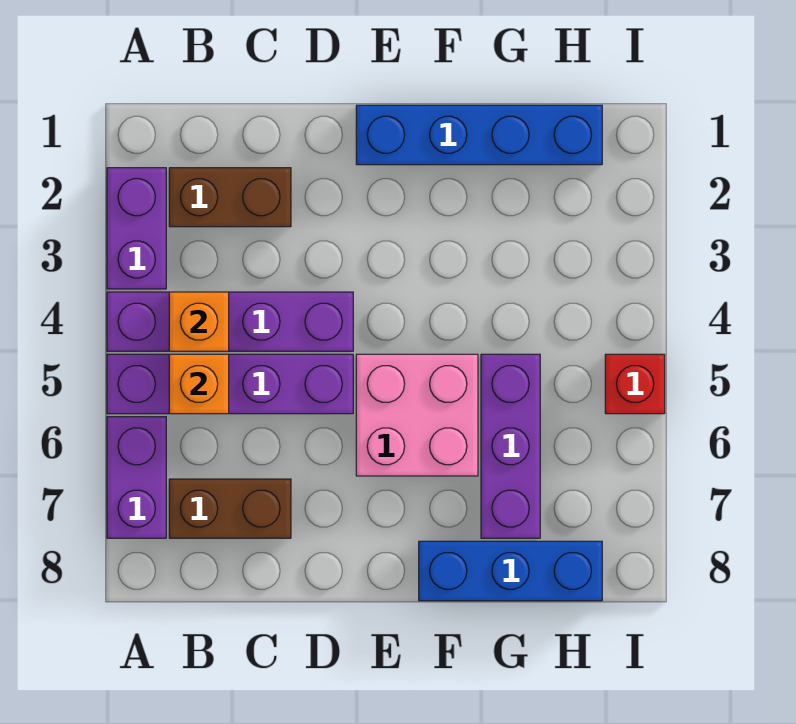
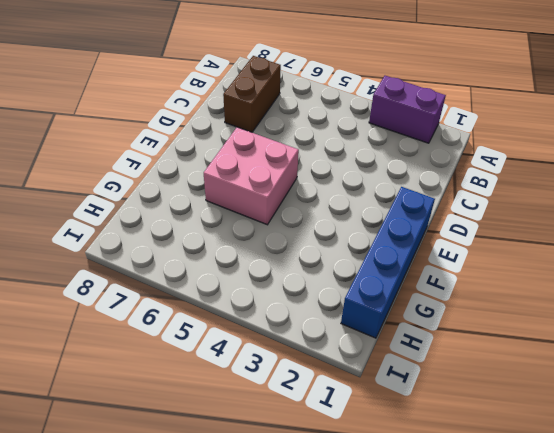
none -> purple 1x4 brick [107,292,353,351]
none -> purple 1x4 brick [107,354,353,414]
none -> purple 1x2 brick [107,417,166,538]

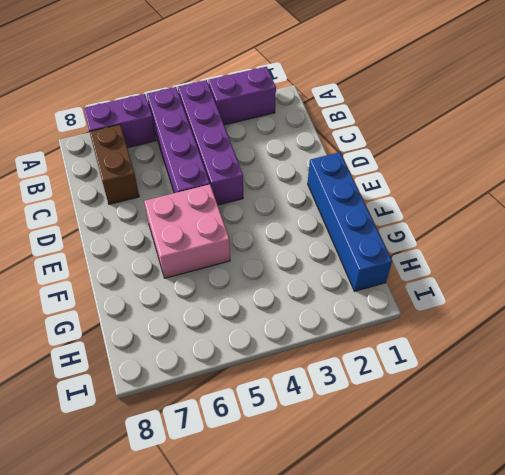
none -> brown 1x2 brick [169,168,291,227]
none -> blue 1x3 brick [419,541,602,601]
none -> purple 1x3 brick [481,354,540,538]

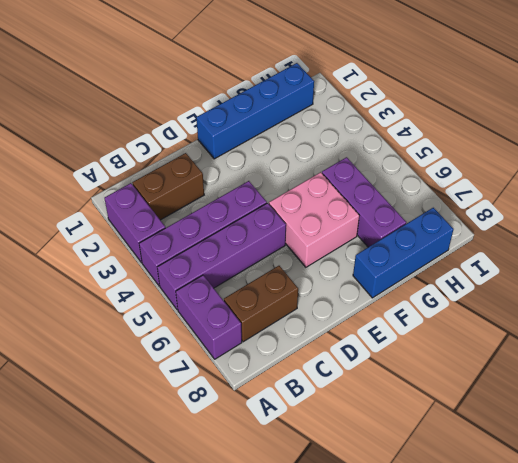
none -> red 1x1 brick [605,354,665,414]
none -> orange 1x1 brick [169,292,229,351]
none -> orange 1x1 brick [169,354,229,414]

